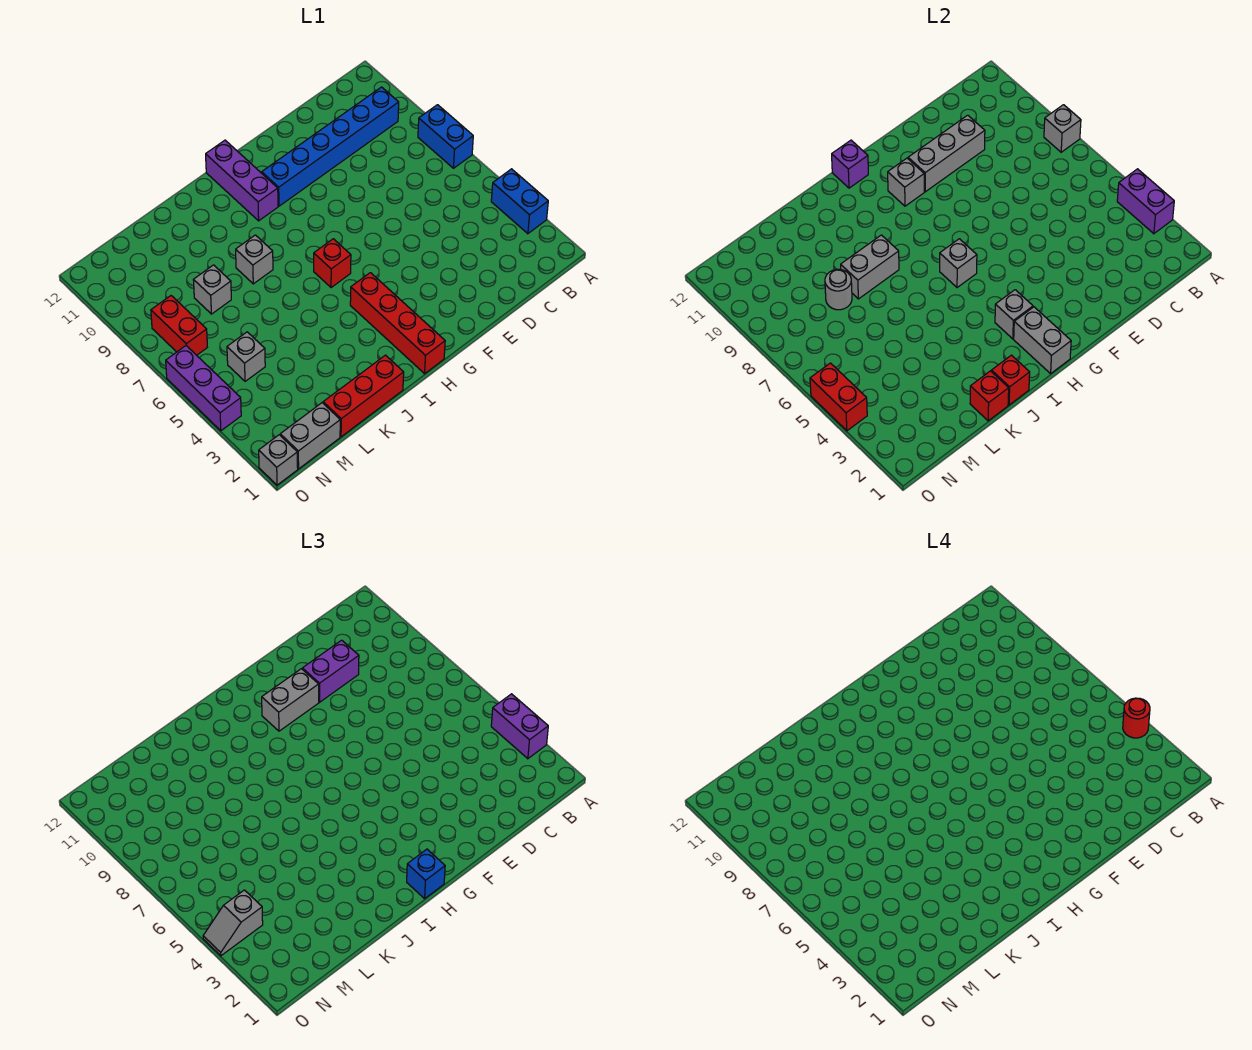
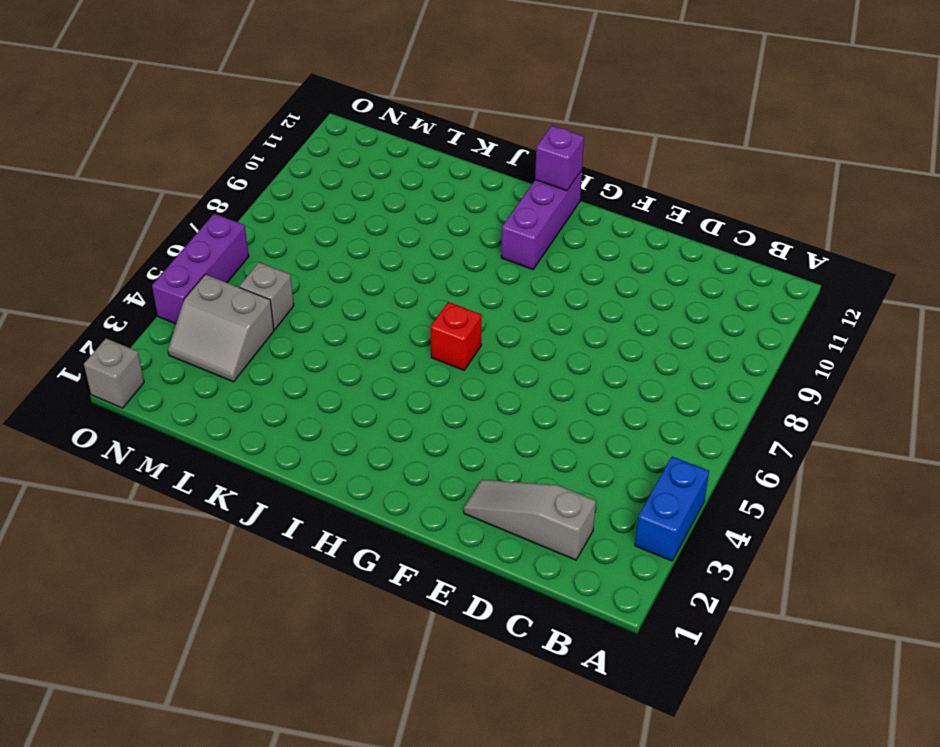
grey 1x3 slope [464,480,596,560] -> none
grey 2x2 slope [168,274,274,382] -> none
none -> blue 1x2 brick [418,105,473,168]
none -> blue 1x6 brick [262,87,399,206]
none -> red 1x4 brick [350,273,445,374]
none -> red 1x3 brick [323,355,404,437]

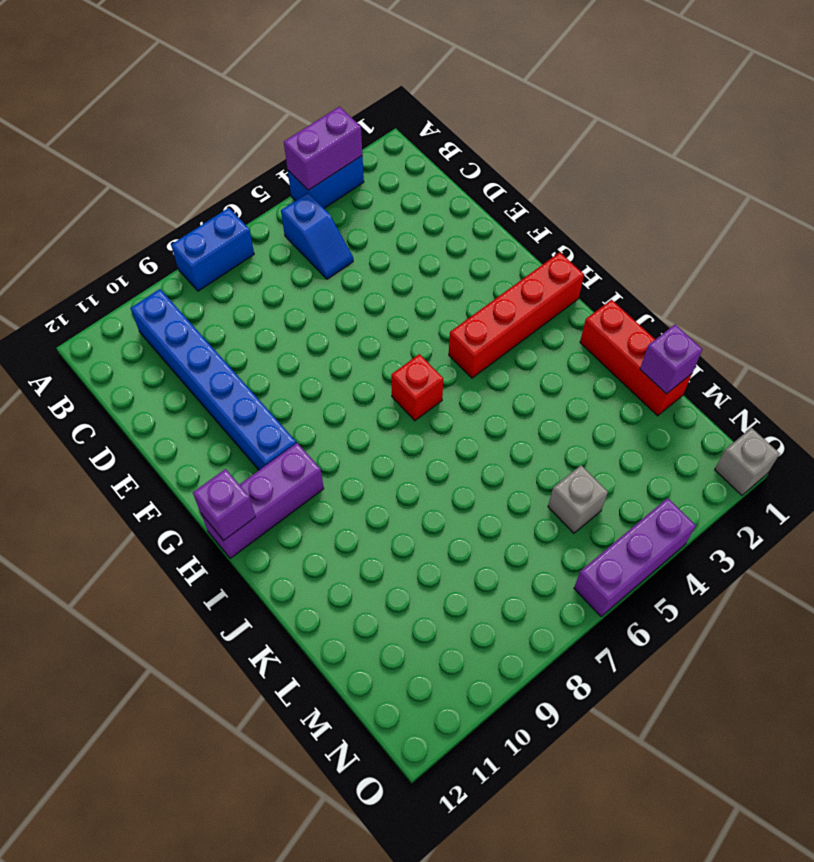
blue 1x2 slope [281,193,353,279] -> none
purple 1x1 brick [640,325,702,394] -> none
none -> grey 1x1 brick [236,235,273,284]
none -> grey 1x1 brick [194,265,231,314]
none -> grey 1x2 brick [280,403,340,469]
none -> red 1x2 brick [151,296,207,355]

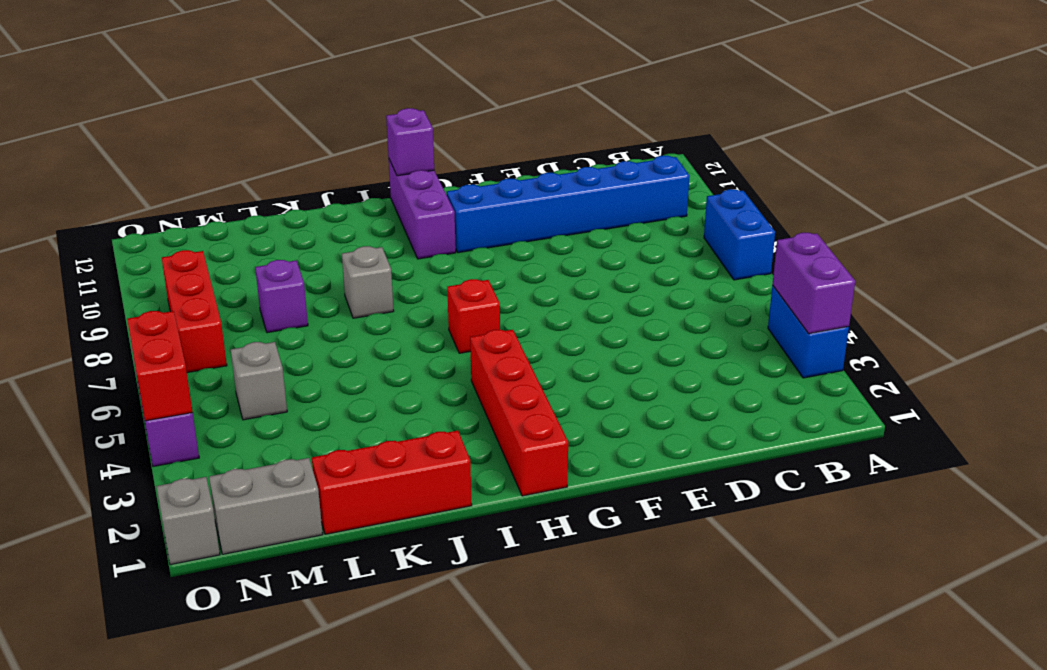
purple 1x1 brick [255,260,308,333] -> grey 1x1 brick [194,265,231,314]
red 1x3 brick [162,250,227,373] -> red 1x2 brick [151,296,207,355]
none -> grey 1x1 brick [1044,105,1081,152]
none -> grey 1x3 brick [908,115,985,192]
none -> grey 1x1 brick [888,158,924,206]
none -> grey 1x2 brick [1014,307,1071,374]

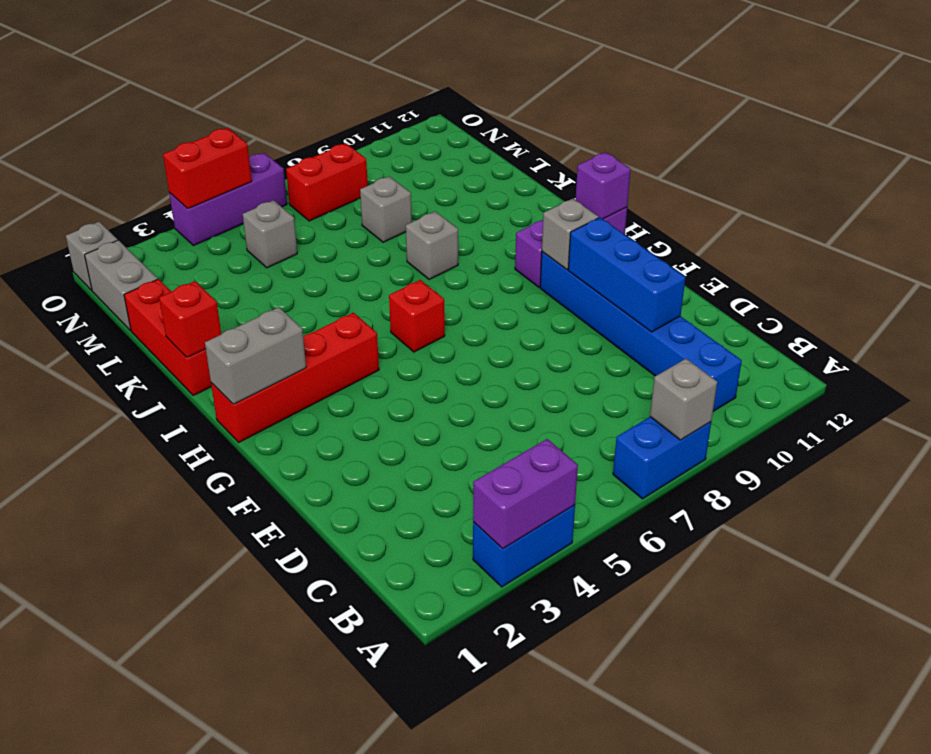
blue 1x3 brick [568,218,685,332] -> grey 1x3 brick [908,115,985,192]
none -> grey 1x1 brick [995,290,1033,339]
none -> grey 1x1 brick [940,239,977,288]
none -> grey 1x2 brick [841,235,899,299]
none -> red 1x1 brick [970,371,1009,421]

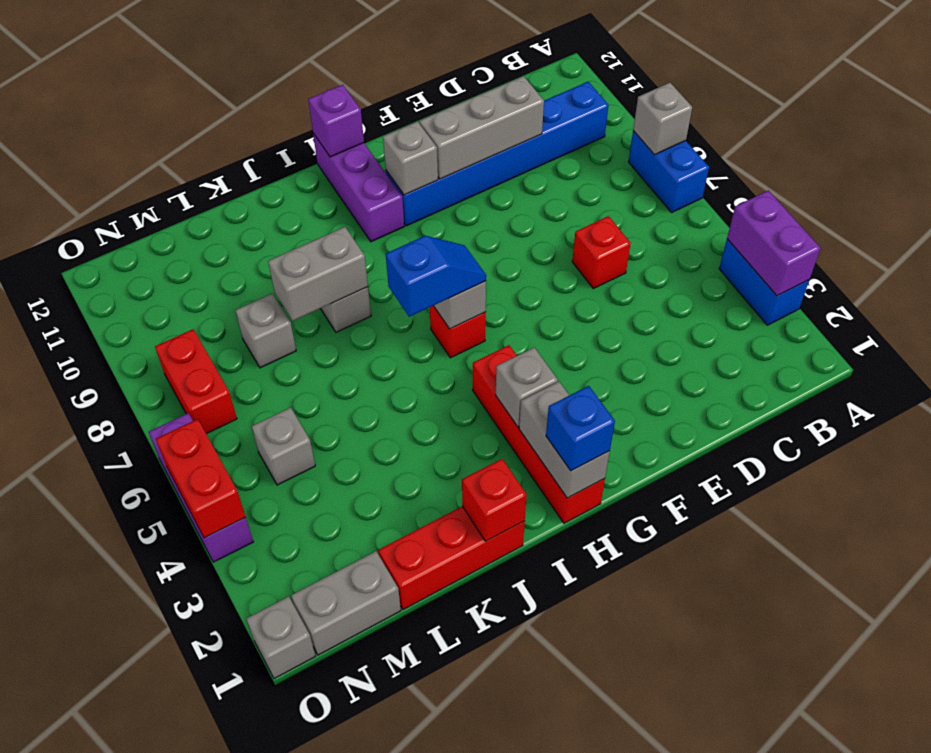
red 1x1 brick [572,216,631,289] -> red 1x1 brick moved to [970,371,1009,421]
blue 1x2 slope [386,236,486,317] -> none
none -> grey 1x1 round brick [825,269,852,310]
none -> purple 1x2 brick [491,694,548,759]
none -> purple 1x2 brick [302,640,359,702]
none -> grey 1x2 brick [262,669,319,731]

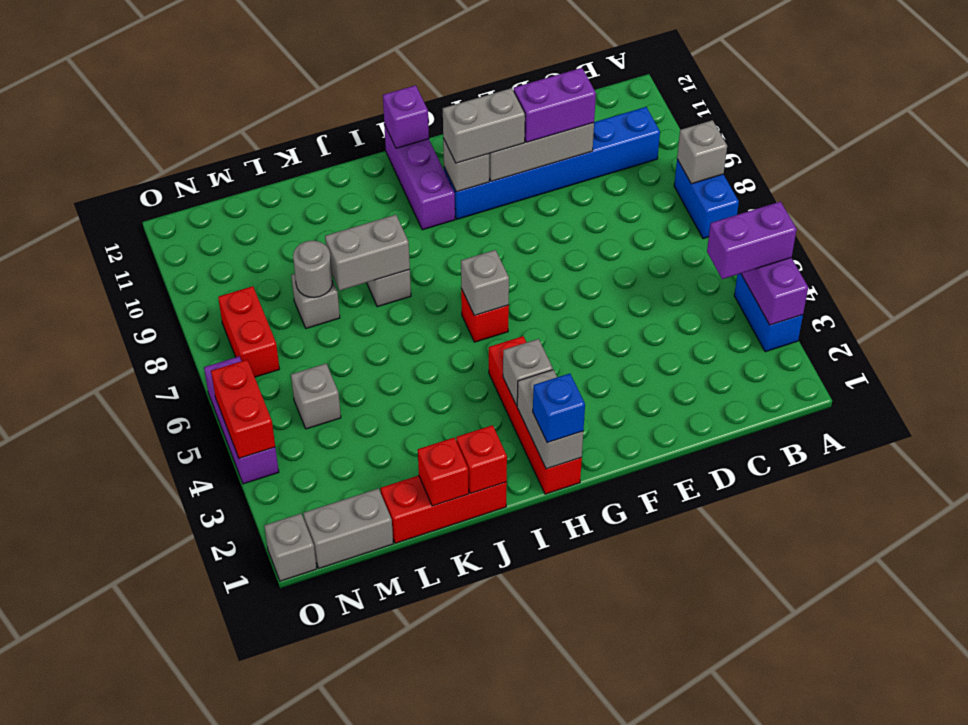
purple 1x2 brick [707,202,797,279] -> purple 1x2 brick turned to [491,694,548,759]
none -> grey 1x2 slope [203,890,263,956]
none -> red 1x1 round brick [1123,698,1150,738]

